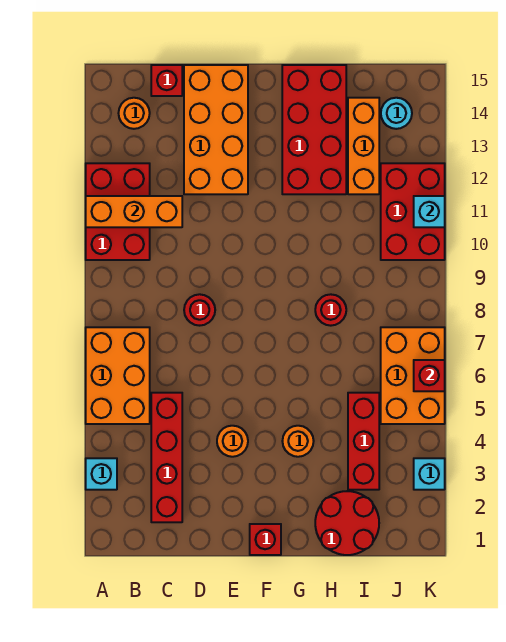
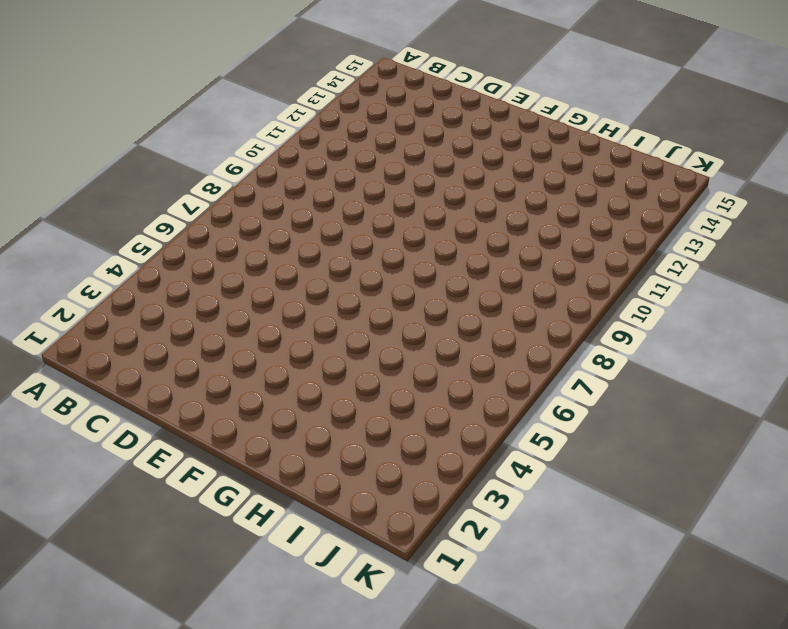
none -> cyan 1x1 brick [86,458,117,490]
none -> orange 2x3 brick [86,327,150,424]
none -> red 2x3 brick [86,163,150,260]

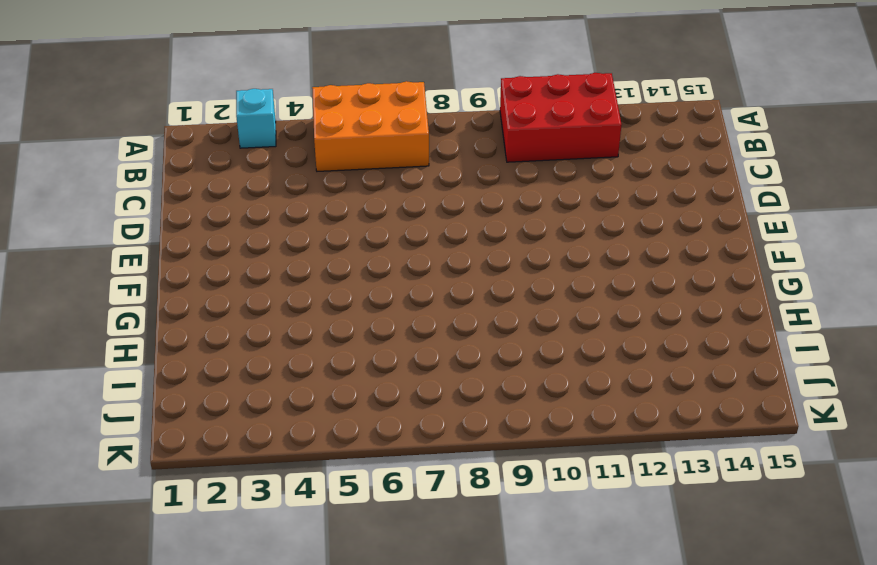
none -> orange 1x1 round brick [119,98,150,129]
none -> red 1x4 brick [151,393,182,522]
none -> red 1x1 brick [151,65,182,96]

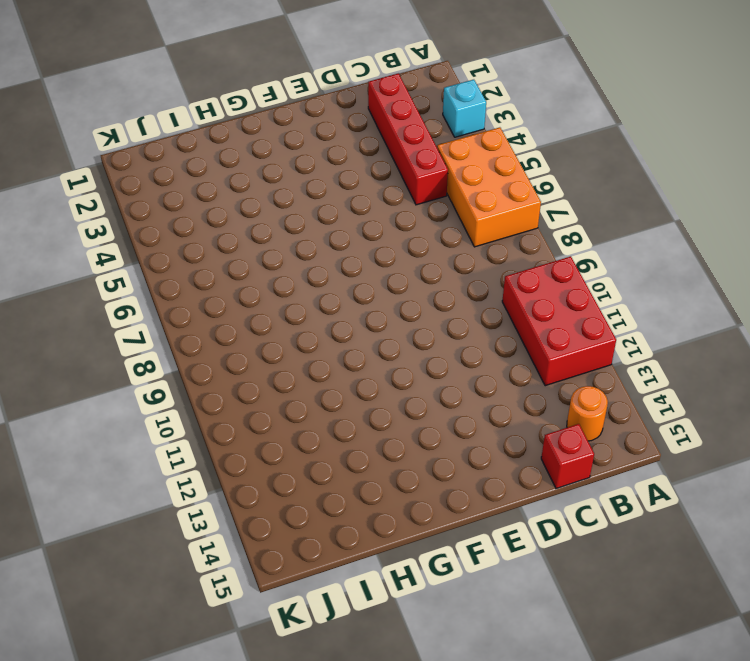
none -> red 1x1 round brick [184,294,215,326]
none -> orange 2x4 brick [184,65,248,194]
none -> orange 1x1 round brick [217,426,248,457]

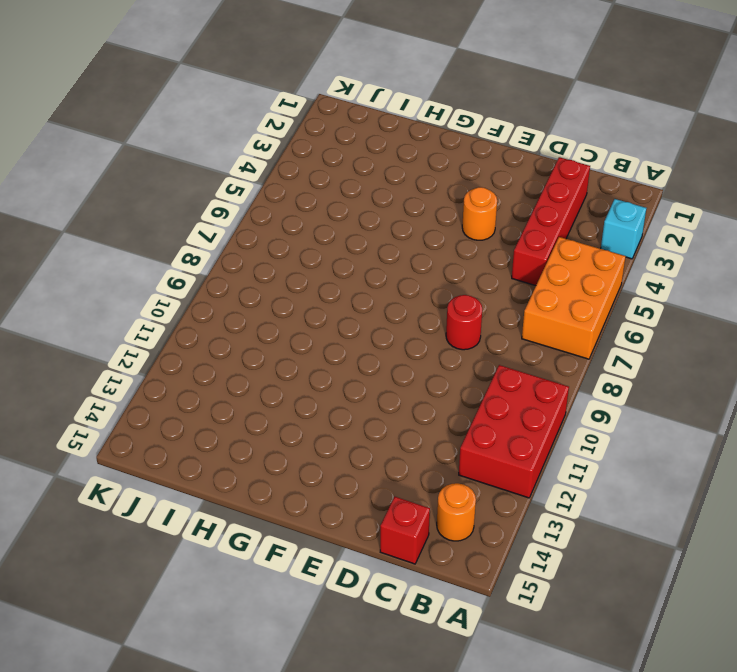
none -> orange 2x4 brick [184,65,248,194]
none -> red 1x1 brick [250,524,281,555]
none -> orange 1x1 round brick [282,426,314,457]

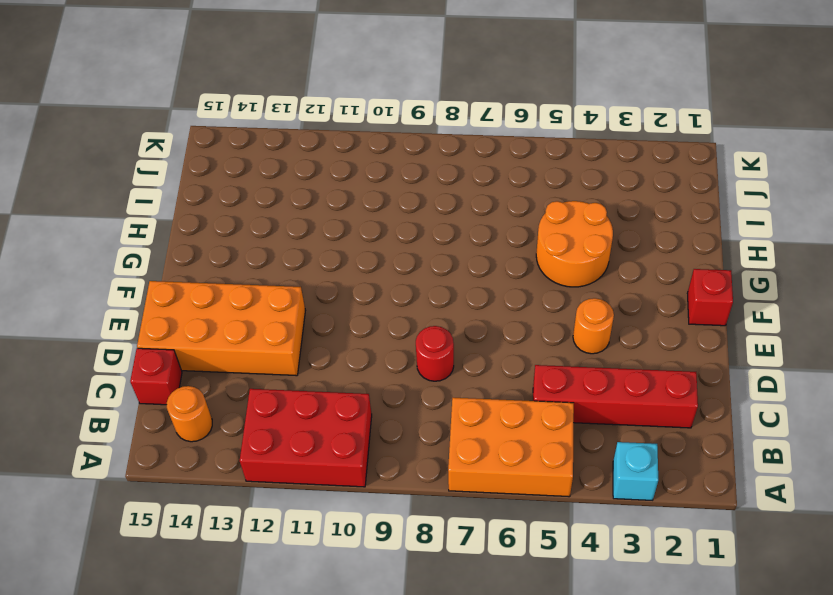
orange 2x2 round brick [536,201,613,287] -> orange 1x1 round brick [282,426,314,457]
none -> red 2x4 brick [282,65,346,194]
none -> red 2x2 round brick [315,491,379,555]
none -> red 1x1 round brick [315,294,346,326]

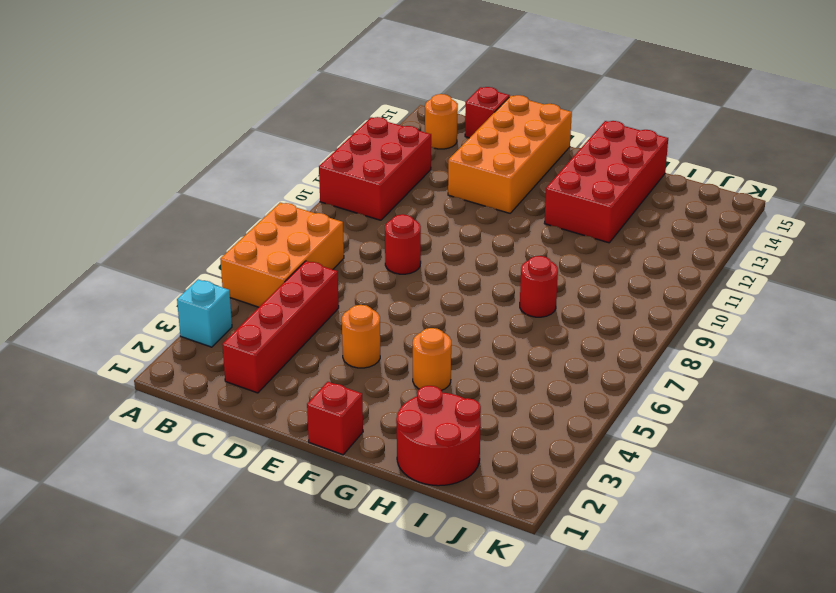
none -> red 1x3 brick [348,393,379,490]
none -> orange 1x3 brick [348,98,379,194]
none -> orange 2x3 brick [381,327,445,424]

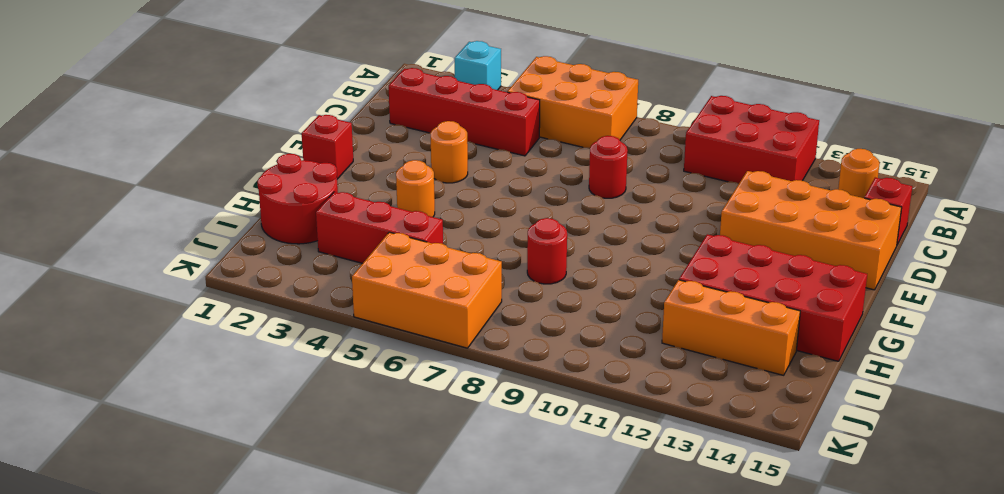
none -> red 2x3 brick [381,163,445,260]
none -> cyan 1x1 round brick [381,98,412,129]
none -> cyan 1x1 brick [414,458,445,490]

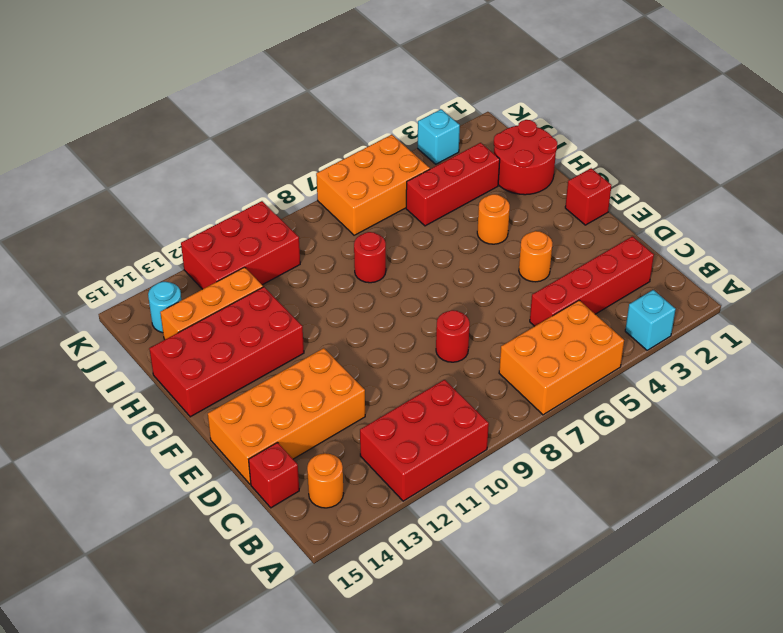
none -> orange 1x3 brick [86,196,182,227]
none -> red 1x1 brick [414,360,445,391]
none -> cyan 1x1 brick [414,196,445,227]

